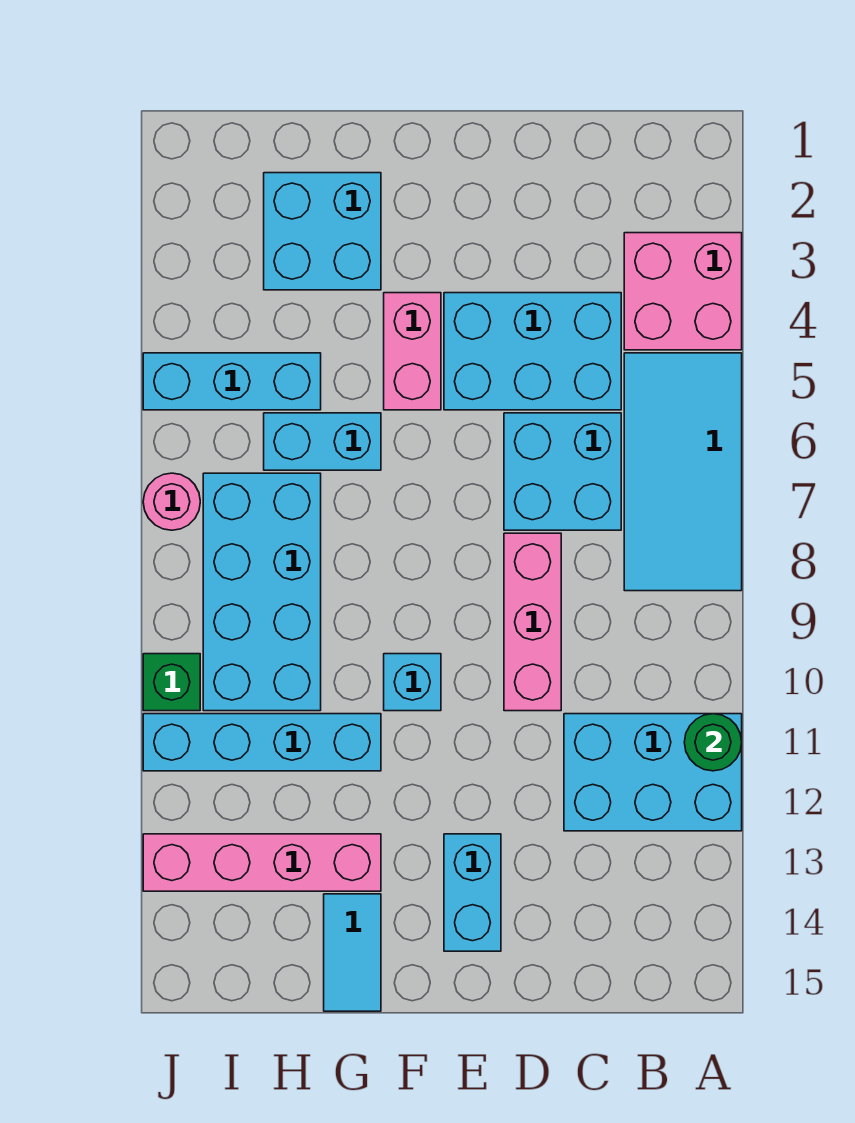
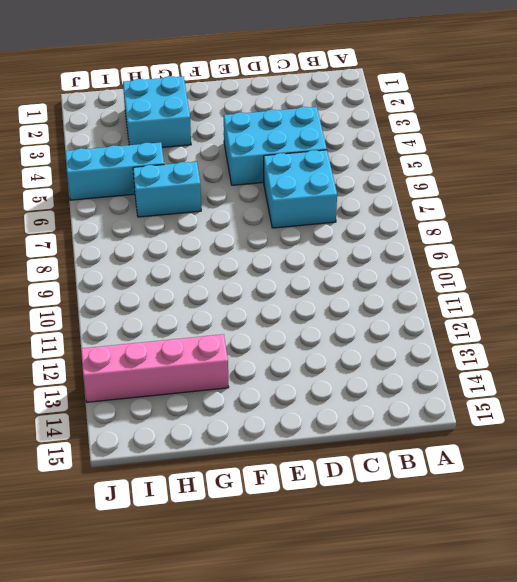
none -> pink 2x2 brick [624,233,742,350]
none -> cyan 2x4 tile [624,353,742,591]
none -> cyan 2x3 brick [564,714,742,831]

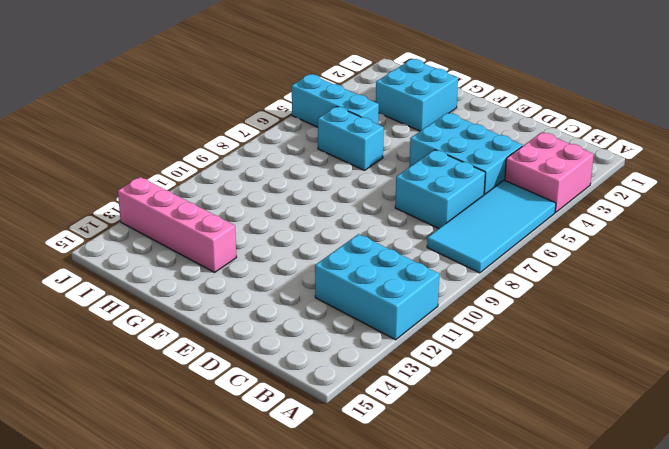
none -> pink 1x3 brick [504,533,561,711]
none -> cyan 1x2 brick [444,834,501,951]
none -> pink 1x2 brick [384,293,441,410]

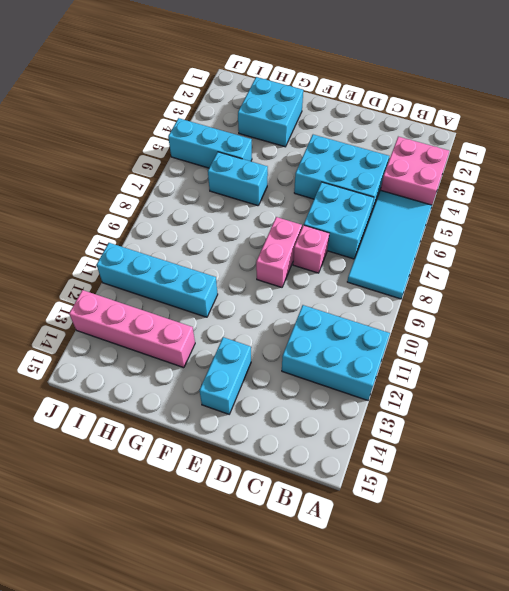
pink 1x1 brick [293,225,329,273] -> pink 1x3 brick [504,533,561,711]
pink 1x2 brick [256,217,302,287] -> pink 1x2 brick moved to [384,293,441,410]
none -> cyan 1x1 brick [384,654,441,711]
none -> cyan 1x2 tile [324,894,381,1011]
none -> cyan 2x4 brick [203,473,321,711]

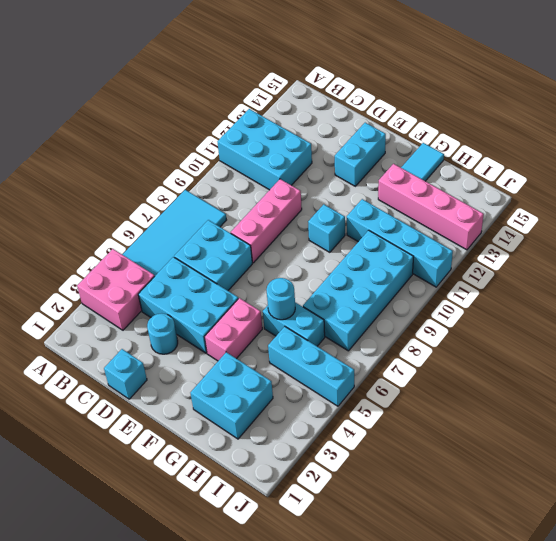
cyan 1x1 brick [104,349,147,399] -> none
cyan 1x1 round brick [147,313,178,354] -> none
cyan 1x1 round brick [266,278,295,320] -> none
none -> pink 1x1 round brick [143,473,200,530]
none -> green 1x1 brick [143,654,200,711]
none -> green 1x1 round brick [684,714,742,771]

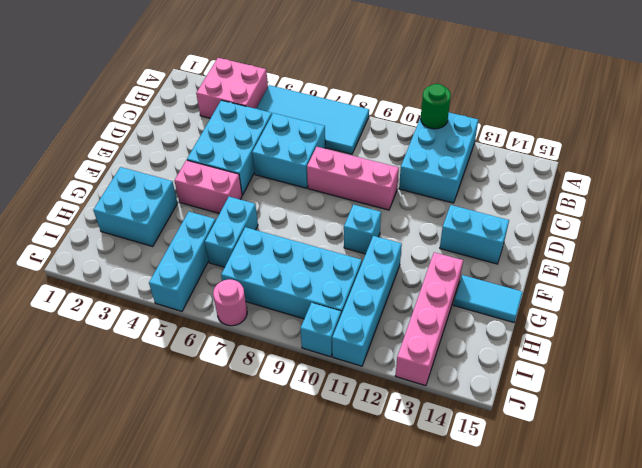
cyan 1x1 brick [300,303,341,357] -> green 1x1 brick [143,654,200,711]

